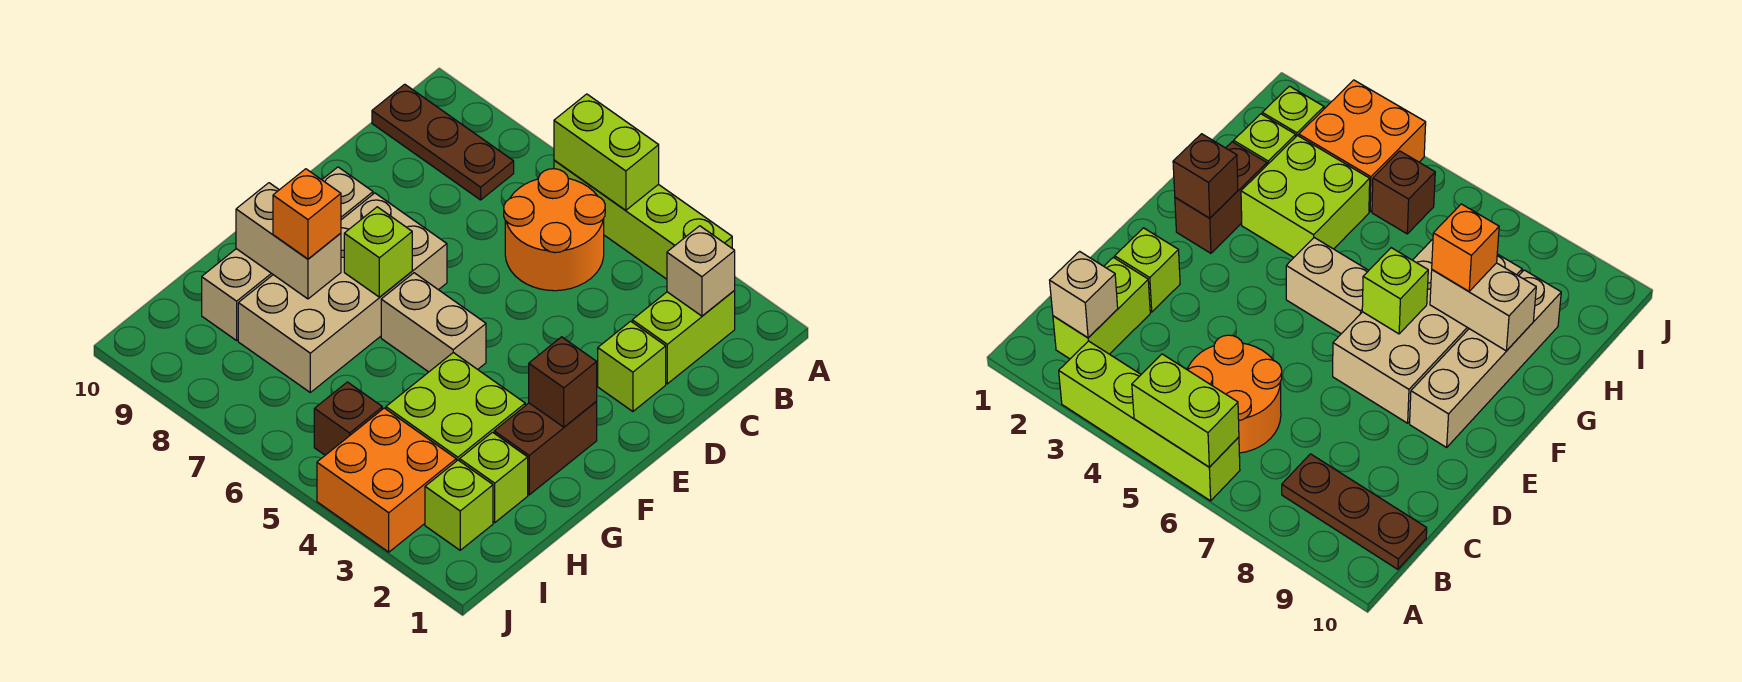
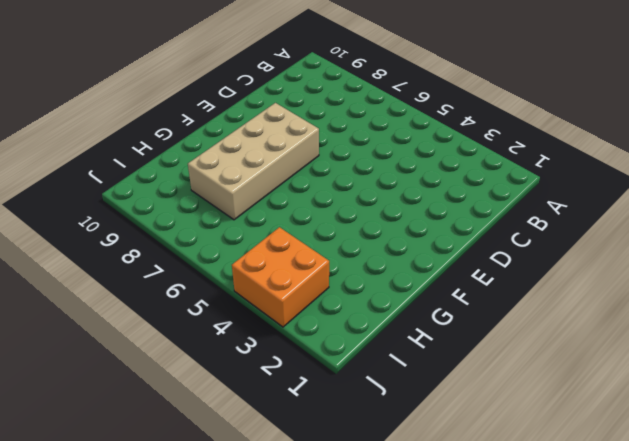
none -> lime 1x4 brick [554,160,732,279]
none -> lime 1x2 brick [632,290,735,384]
none -> orange 2x2 round brick [504,169,605,291]

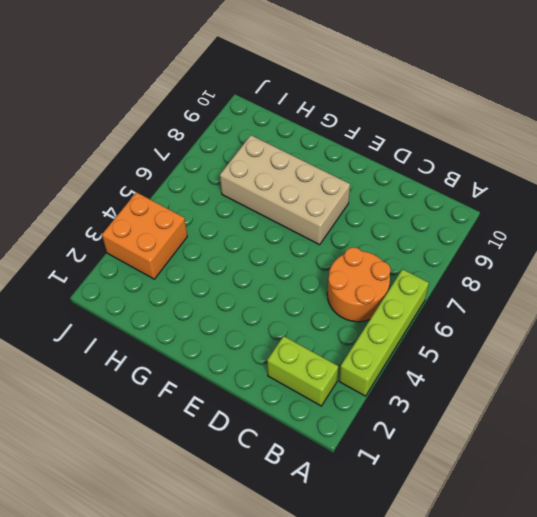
none -> brown 1x3 plate [372,84,514,200]
none -> lime 1x1 brick [598,321,666,412]
none -> tan 1x4 brick [202,167,373,340]

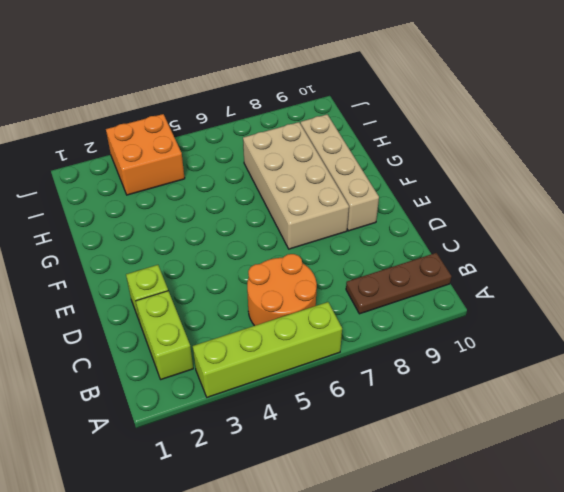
none -> brown 1x2 brick [494,402,597,495]
none -> tan 1x2 brick [381,273,486,372]
none -> lime 2x2 brick [386,353,525,461]

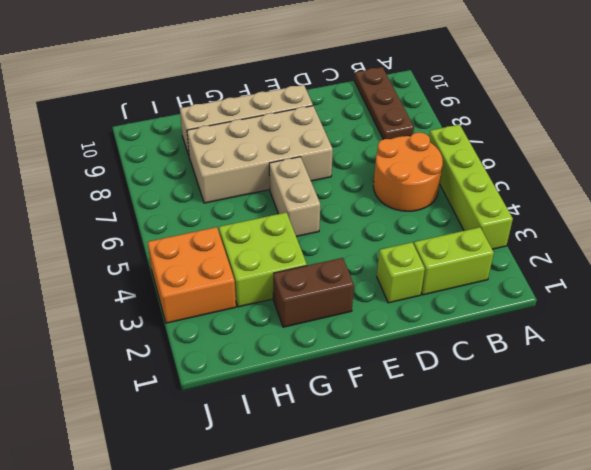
none -> lime 1x1 brick [460,432,528,522]
none -> lime 1x1 brick [425,460,493,550]
none -> brown 1x1 brick [314,382,382,455]

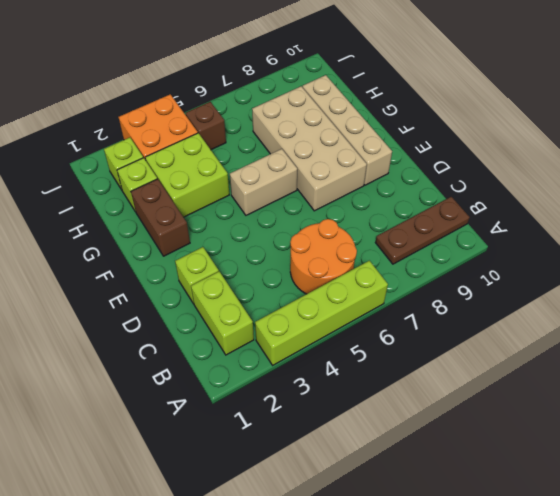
none -> lime 1x2 brick [554,94,659,210]
none -> tan 1x1 brick [667,226,735,316]
none -> brown 1x1 brick [529,337,597,427]

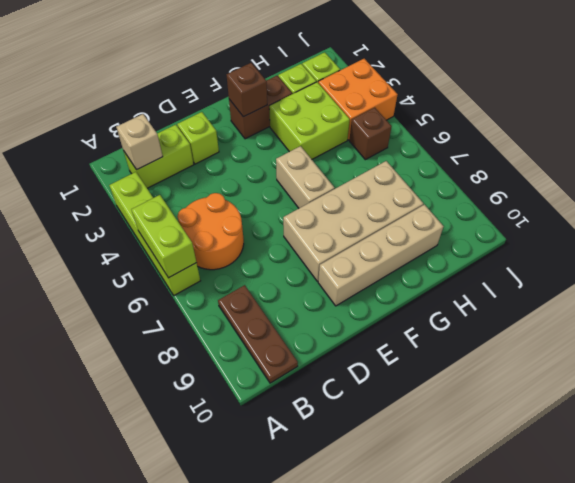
none -> lime 1x1 brick [344,207,412,297]
none -> tan 1x2 brick [236,183,341,299]
none -> orange 1x1 brick [273,169,341,259]

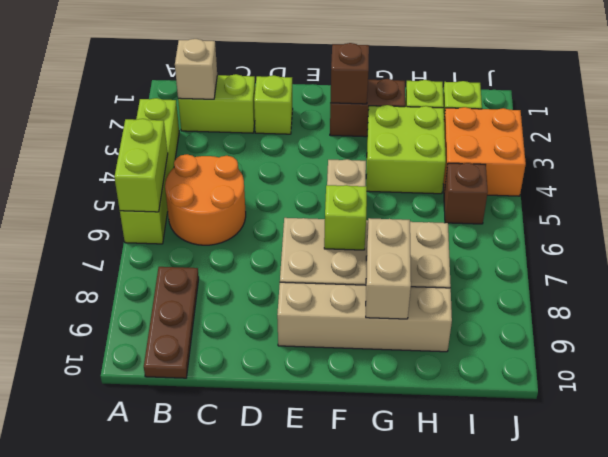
none -> orange 1x1 brick [273,169,341,259]

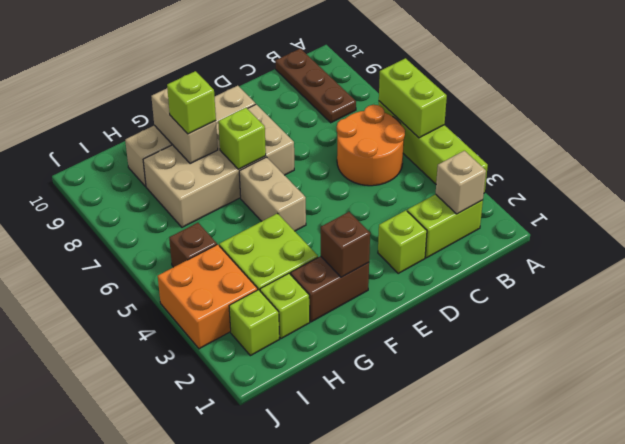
lime 1x1 brick [167,71,216,134] -> orange 1x1 brick [273,169,341,259]

